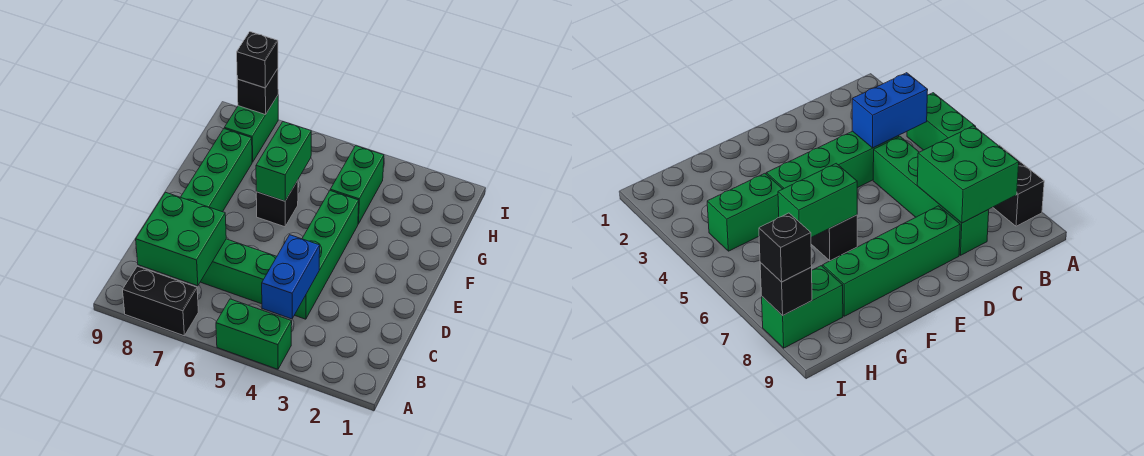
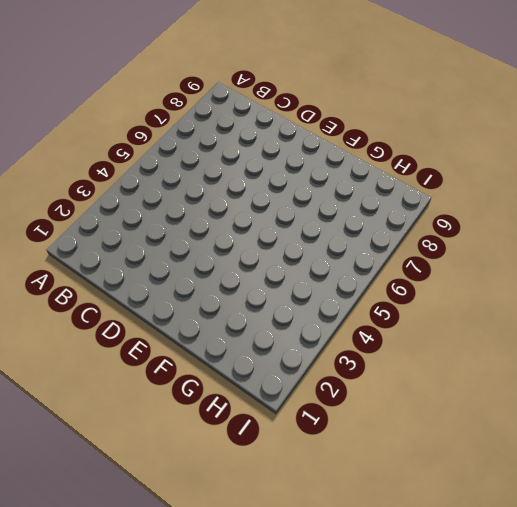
none -> green 1x2 brick [216,299,292,369]
none -> black 1x2 brick [123,266,198,336]
none -> green 1x4 brick [295,191,359,319]

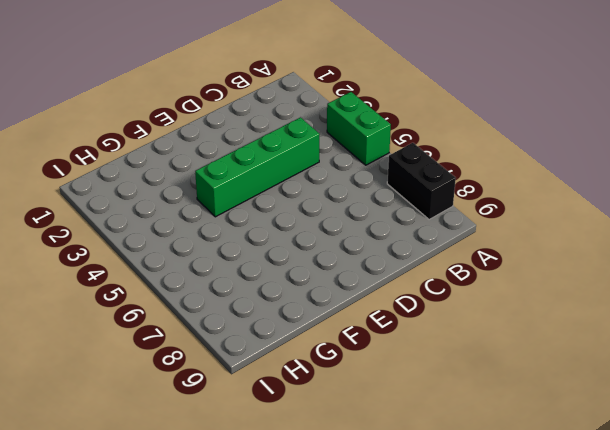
none -> green 1x4 brick [201,239,277,304]
none -> green 1x4 brick [181,129,252,212]
none -> black 1x1 brick [256,180,298,227]

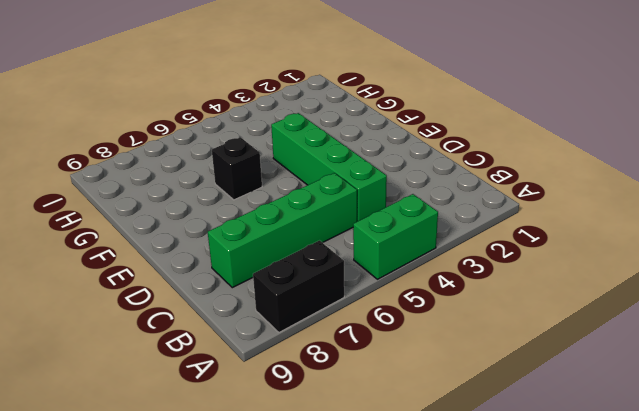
none -> green 1x4 brick [181,129,252,212]
none -> green 1x2 brick [330,146,384,224]
none -> green 1x2 brick [224,96,278,162]

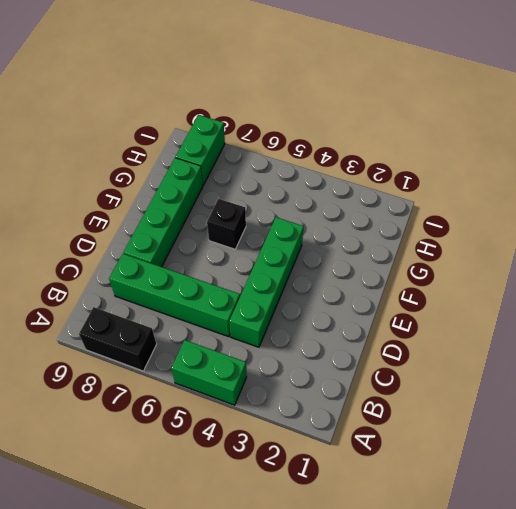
none -> green 1x2 brick [330,146,384,224]
none -> blue 1x2 brick [262,235,320,319]
none -> green 2x2 brick [136,192,226,286]

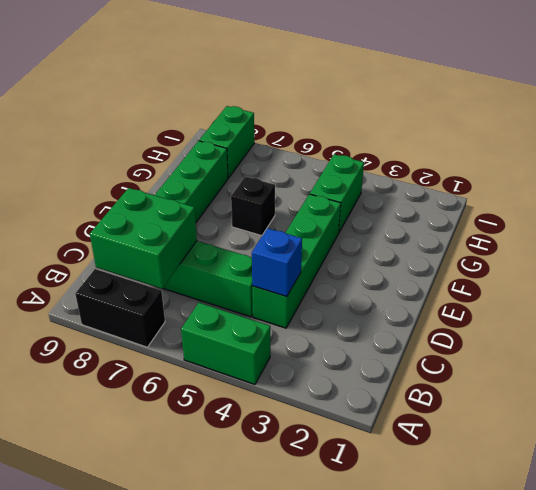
blue 1x1 brick [252,228,302,297] -> blue 1x2 brick [262,235,320,319]
none -> green 1x2 brick [256,122,311,201]
none -> black 1x1 brick [237,69,278,115]
none -> black 1x1 brick [237,32,278,88]

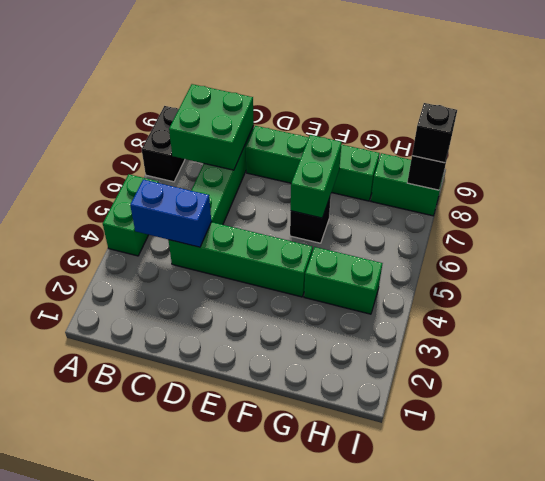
green 1x2 brick [291,135,342,218] -> green 1x2 brick turned to [256,122,311,201]

